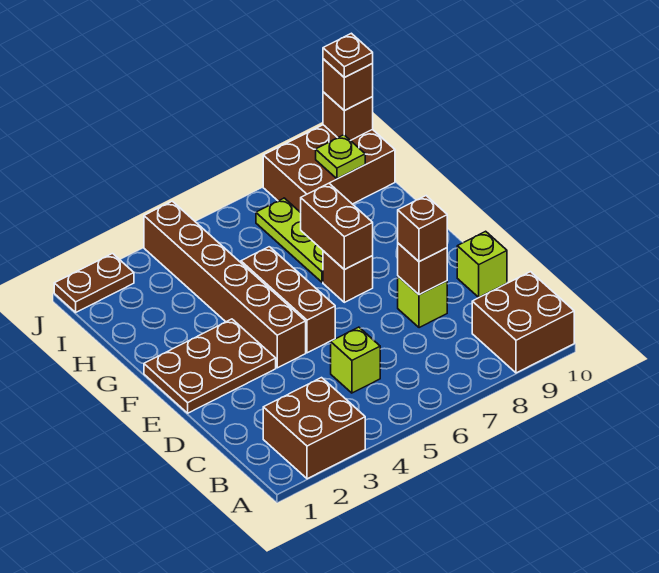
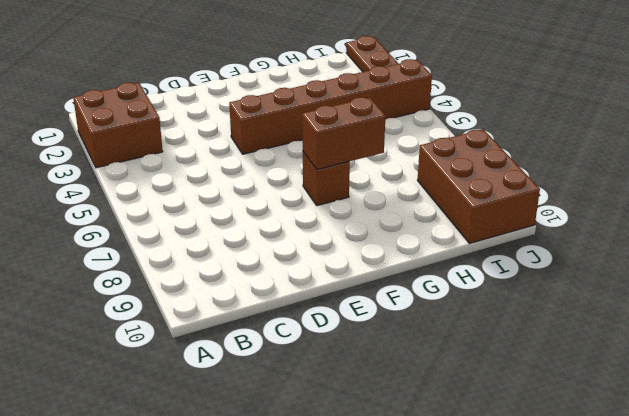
none -> brown 2x2 brick [472,272,574,373]
none -> lime 1x1 brick [331,327,380,393]
none -> lime 1x1 brick [398,276,447,328]

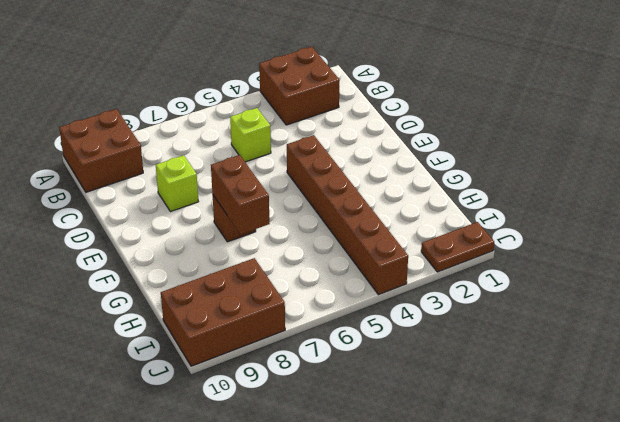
none -> lime 1x1 brick [457,231,507,297]
none -> brown 2x3 plate [144,319,276,413]
none -> brown 1x3 brick [241,247,335,353]

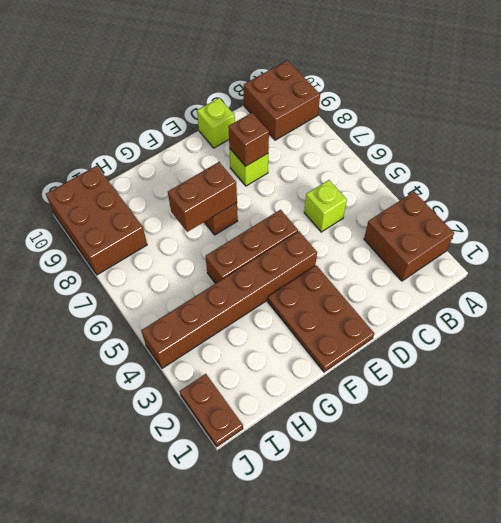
none -> lime 1x3 plate [256,198,323,282]
none -> lime 1x1 plate [316,135,365,179]
none -> brown 1x1 brick [323,92,373,141]

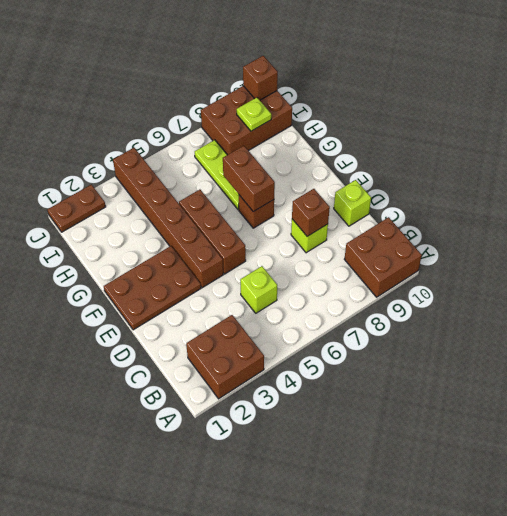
none -> brown 1x1 brick [398,196,447,262]
none -> brown 1x1 brick [323,59,373,111]
none -> brown 1x1 plate [323,33,373,77]

